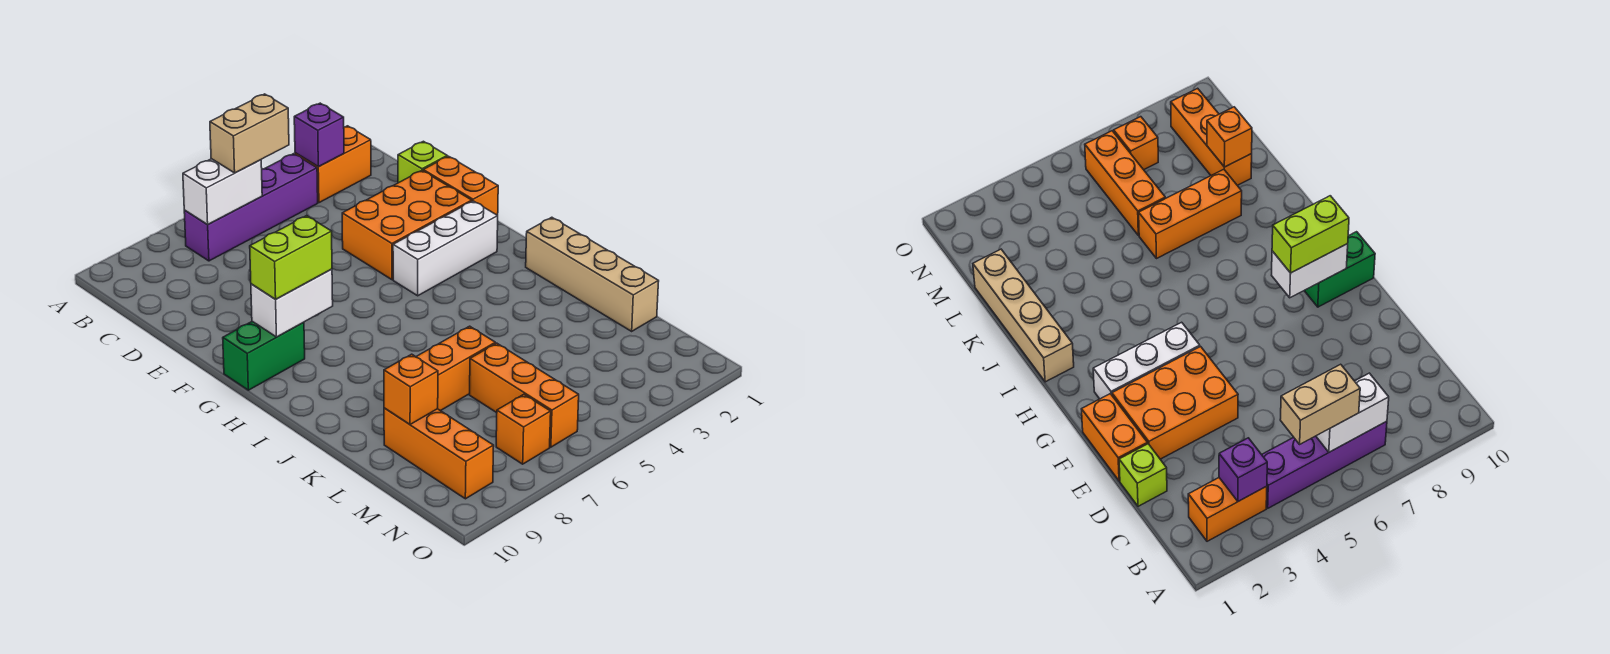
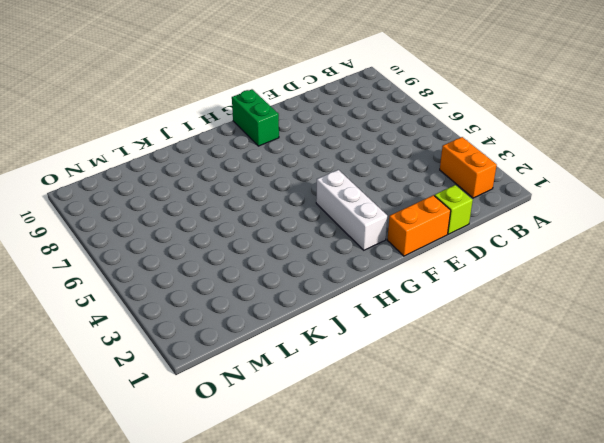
none -> purple 1x4 brick [184,154,318,261]
none -> orange 2x3 brick [342,171,472,280]
none -> tan 1x4 brick [526,217,659,331]

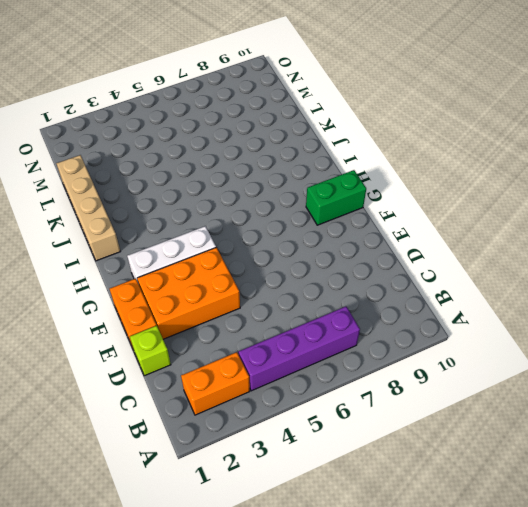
none -> orange 1x3 brick [416,326,495,411]
none -> orange 1x3 brick [470,343,579,447]
none -> orange 1x3 brick [384,408,494,499]

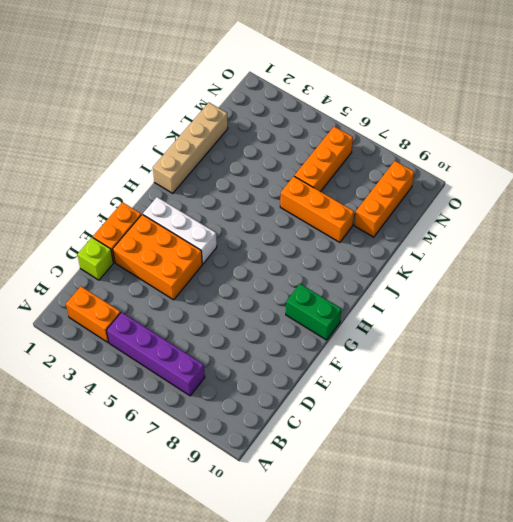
none -> orange 1x1 brick [496,394,551,464]
none -> purple 1x1 brick [294,103,344,167]
none -> white 1x2 brick [183,159,262,225]

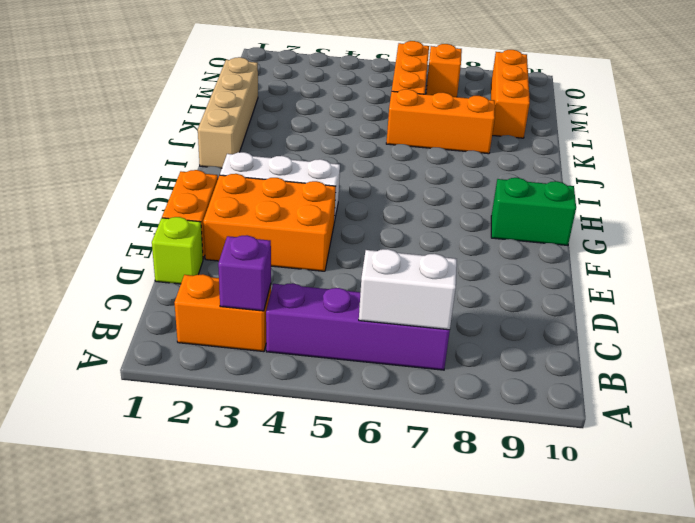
none -> white 1x2 brick [251,269,333,337]
none -> orange 1x1 brick [384,354,438,424]
none -> tan 1x2 brick [210,94,289,173]

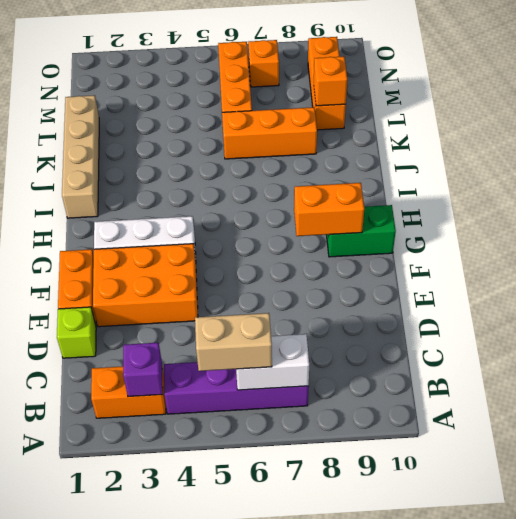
orange 1x2 brick [294,183,364,236] -> white 1x2 brick [251,269,333,337]
none -> lime 1x2 brick [250,216,332,299]

